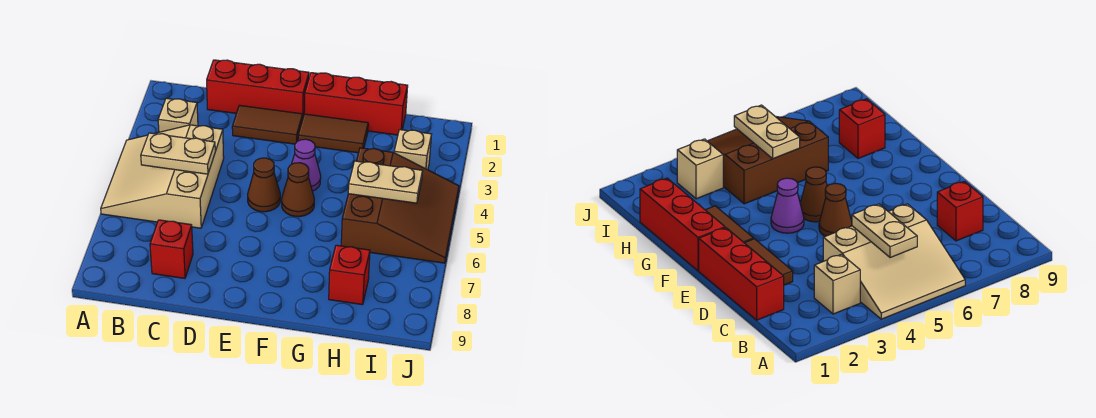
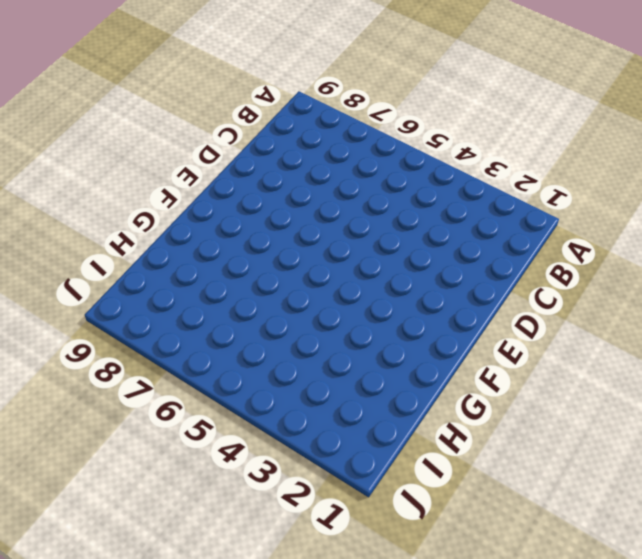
none -> tan 3x3 slope [101,125,224,228]
none -> tan 1x1 brick [158,98,198,132]
none -> red 1x3 brick [207,60,309,116]

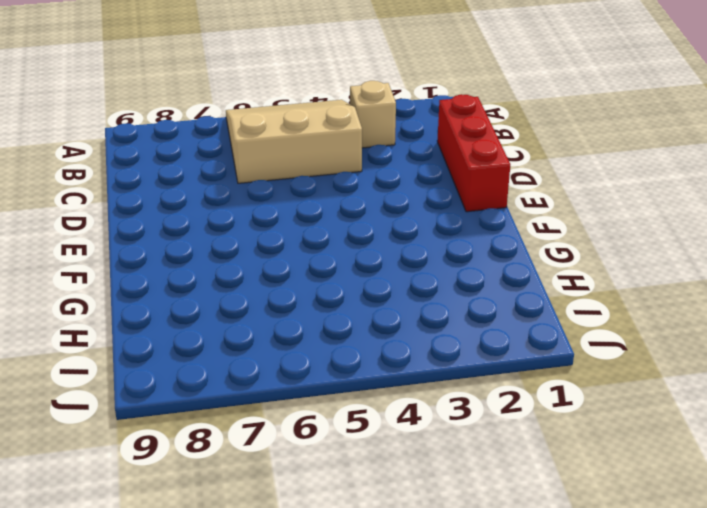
none -> red 1x1 brick [150,220,193,278]
none -> brown 1x2 tile [232,105,303,144]
none -> brown 1x1 cone [248,158,280,212]

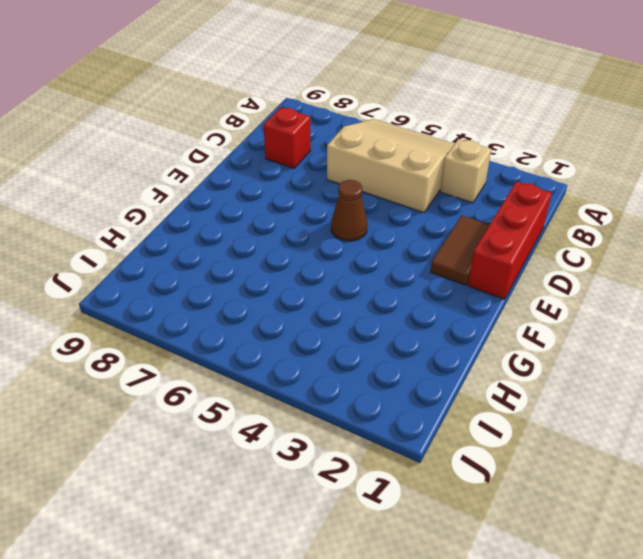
none -> red 1x3 brick [304,73,408,135]
none -> brown 1x2 tile [298,114,368,153]
none -> purple 1x1 cone [292,139,321,191]

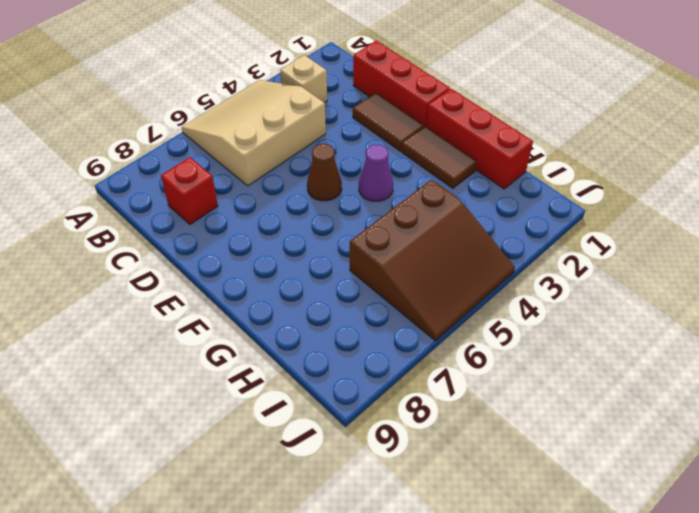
none -> brown 1x1 cone [282,163,314,217]
none -> red 1x1 brick [329,245,370,305]
none -> tan 1x1 brick [394,130,432,170]

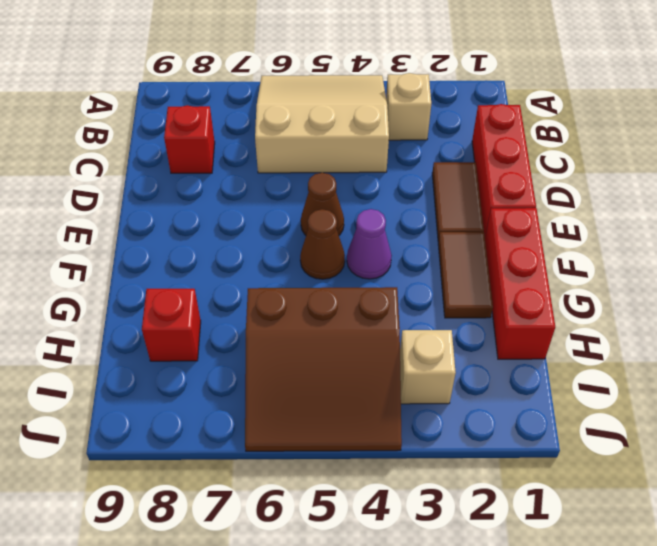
none -> tan 1x2 plate [141,133,215,174]
none -> tan 1x2 plate [348,161,423,203]

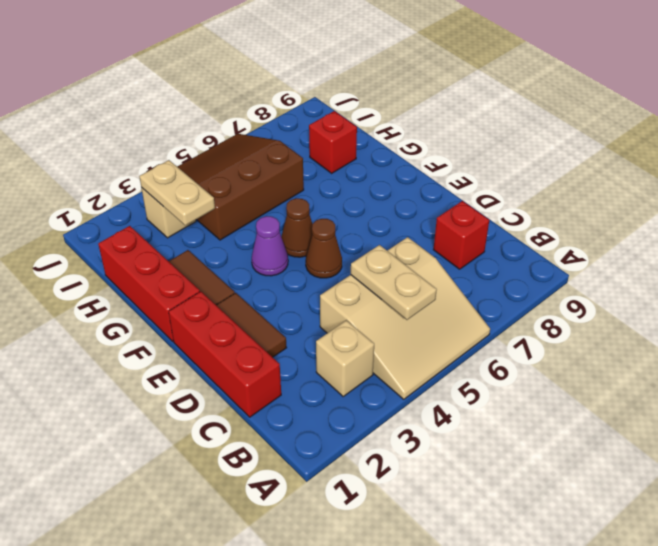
tan 1x2 plate [139,160,215,225] -> tan 1x2 plate moved to [348,161,423,203]

